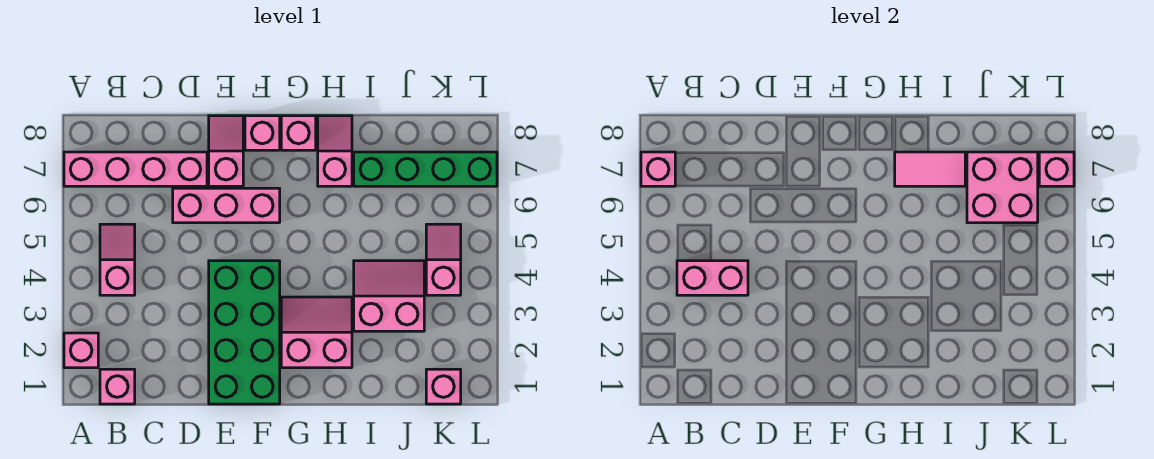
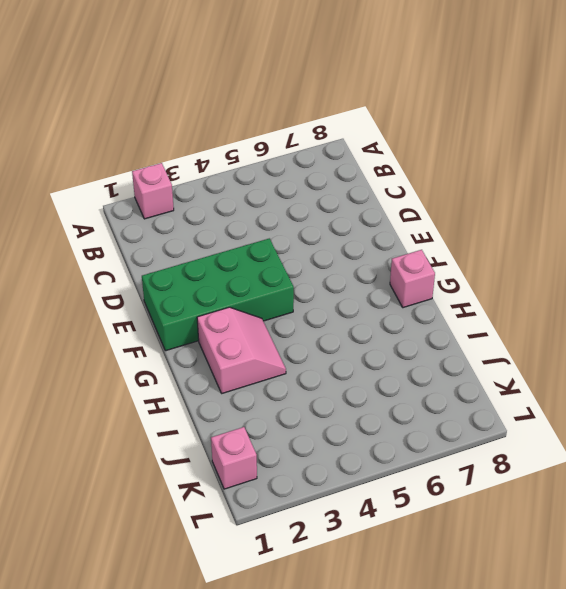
none -> pink 1x4 brick [64,152,207,186]
none -> pink 1x1 brick [100,369,135,404]
none -> pink 1x2 slope [100,224,135,295]

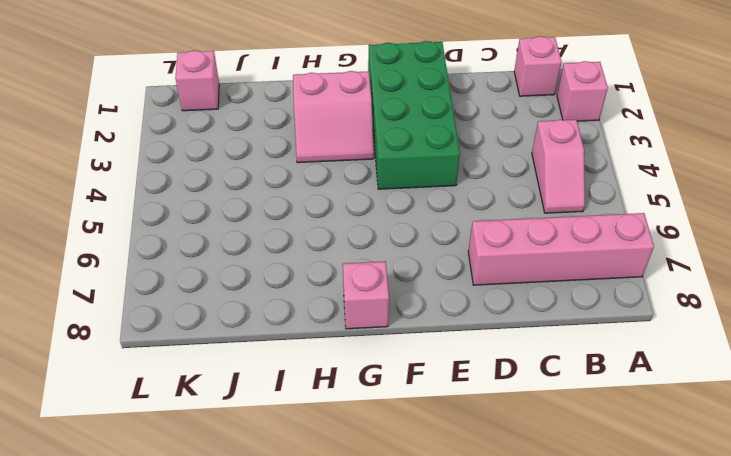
none -> pink 1x3 brick [173,188,280,223]
none -> pink 1x2 slope [209,116,243,186]
none -> pink 1x1 brick [245,116,280,150]

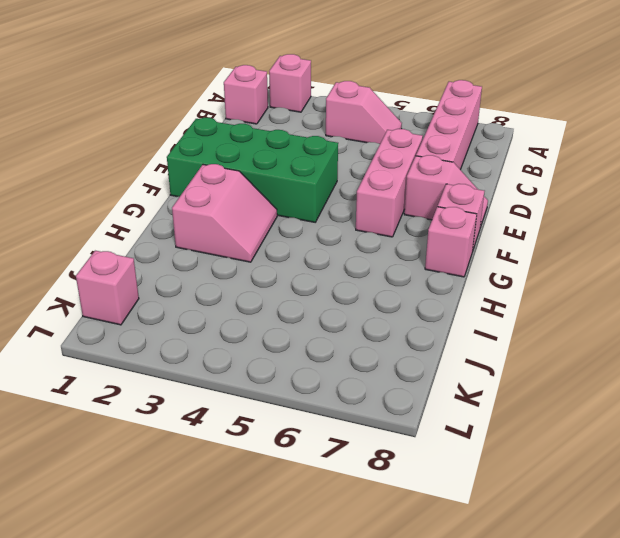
none -> pink 1x2 slope [318,116,352,186]
none -> pink 2x2 slope [354,261,424,331]
none -> green 1x4 brick [354,152,497,186]

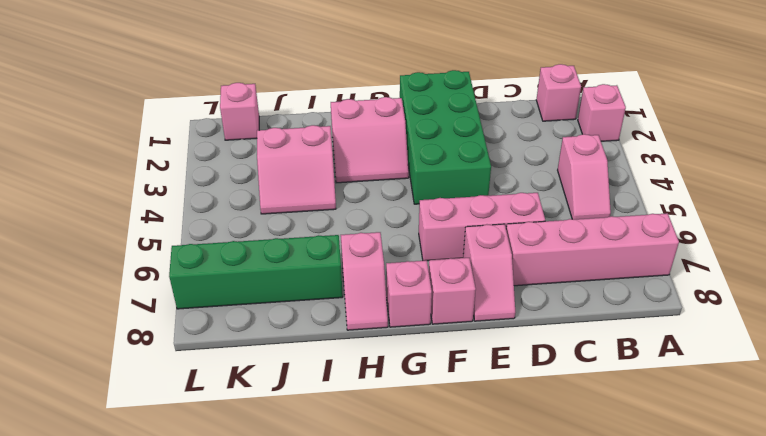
none -> pink 1x2 slope [426,224,461,295]
none -> pink 1x1 brick [641,152,675,186]
none -> pink 1x2 brick [677,261,748,295]

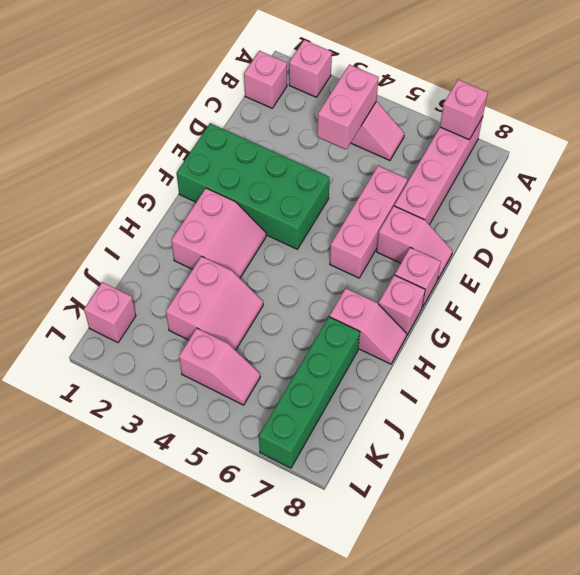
none -> pink 1x2 tile [895,152,965,186]
none -> pink 2x2 brick [967,152,1038,223]
none -> pink 1x1 brick [1039,152,1074,186]

